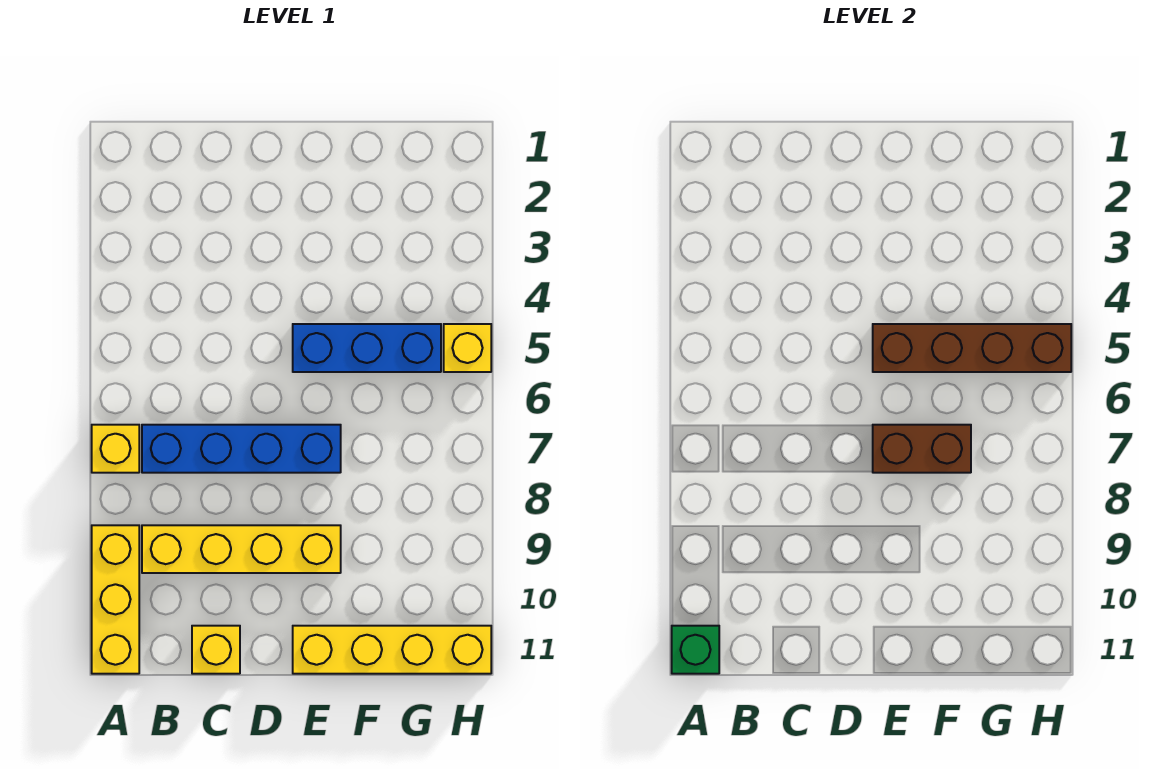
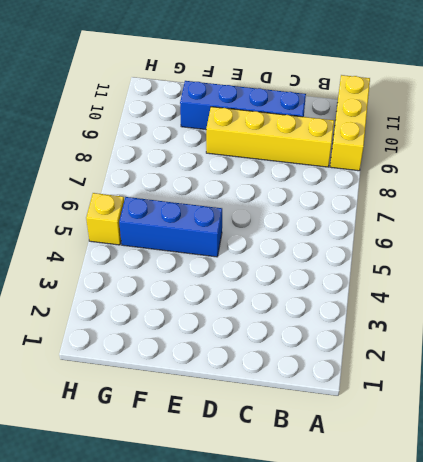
blue 1x4 brick [180,81,306,129] -> blue 1x4 brick moved to [142,425,341,473]
none -> yellow 1x1 brick [92,425,139,473]
none -> yellow 1x1 brick [192,626,240,674]

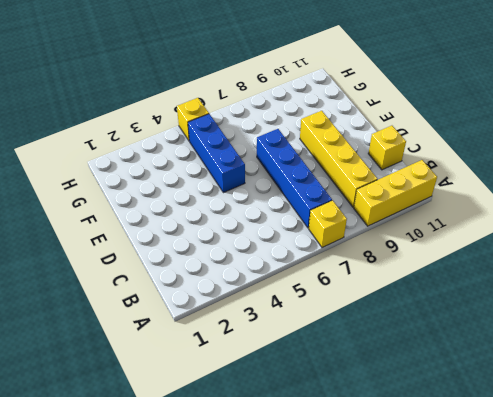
none -> yellow 1x4 brick [293,626,491,674]
none -> green 1x1 brick [672,626,719,674]

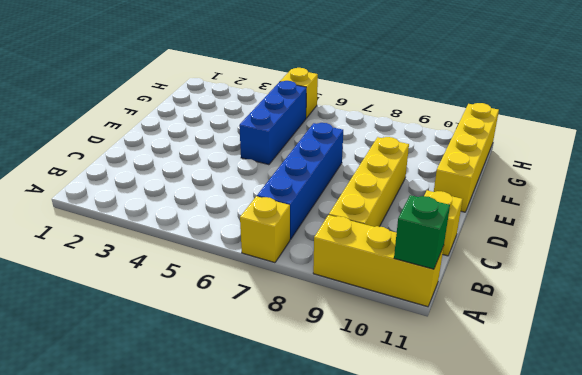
none -> brown 1x4 brick [873,324,1071,372]
none -> brown 1x2 brick [873,425,971,473]

